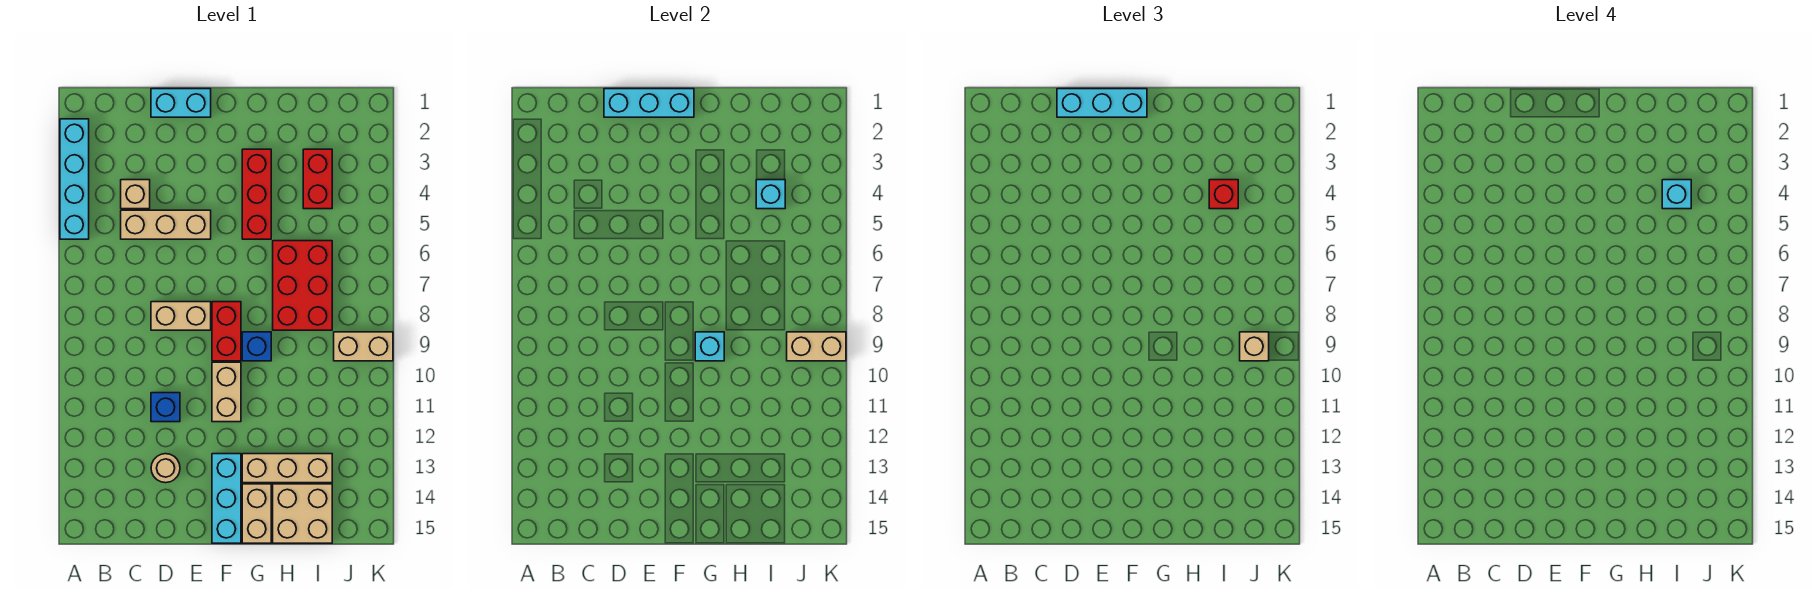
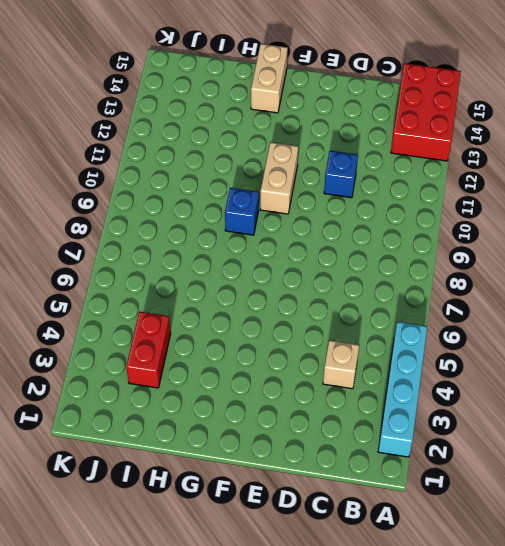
red 2x3 brick [391,63,461,161] -> red 2x3 brick moved to [273,241,332,330]
none -> tan 1x3 brick [121,210,211,239]
none -> cyan 1x2 brick [151,89,211,117]
none -> tan 1x2 brick [151,302,211,330]

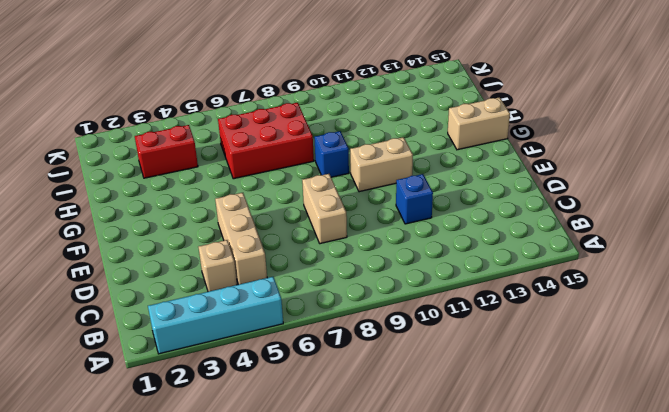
none -> cyan 1x2 brick [151,89,211,117]
none -> tan 1x1 round brick [151,454,180,483]
none -> red 1x2 brick [212,302,241,361]

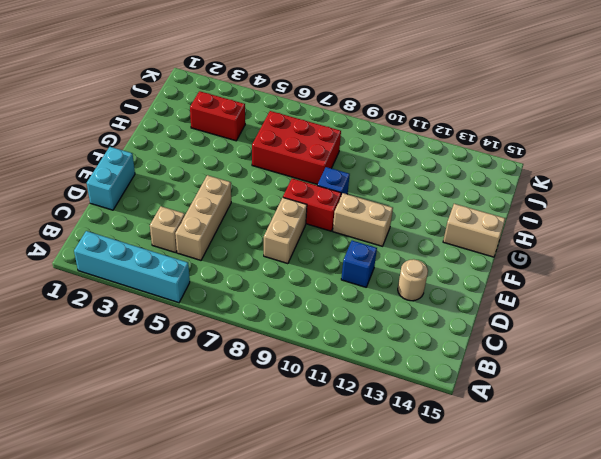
none -> cyan 1x3 brick [212,454,241,543]
none -> red 1x3 brick [242,149,271,239]
none -> tan 1x3 brick [242,454,332,483]

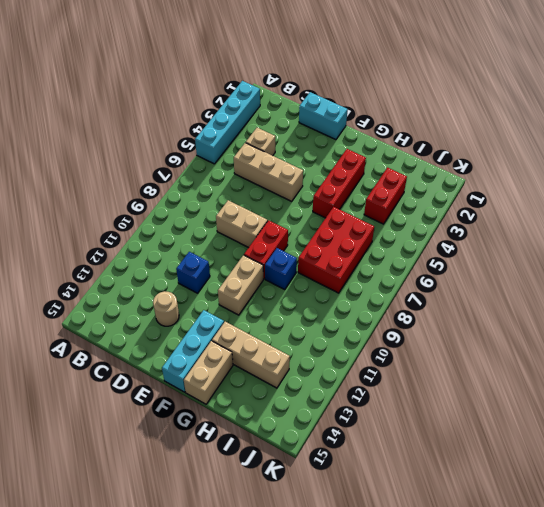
none -> tan 2x2 brick [273,484,332,543]
none -> tan 1x2 brick [334,332,393,361]
none -> cyan 1x3 brick [604,89,694,117]

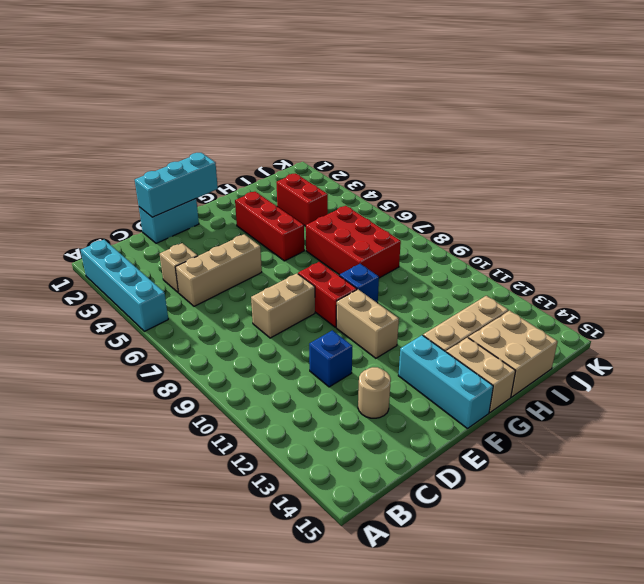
none -> tan 1x2 brick [334,332,393,361]
none -> cyan 1x1 brick [695,332,724,361]
none -> cyan 1x1 brick [756,180,785,209]

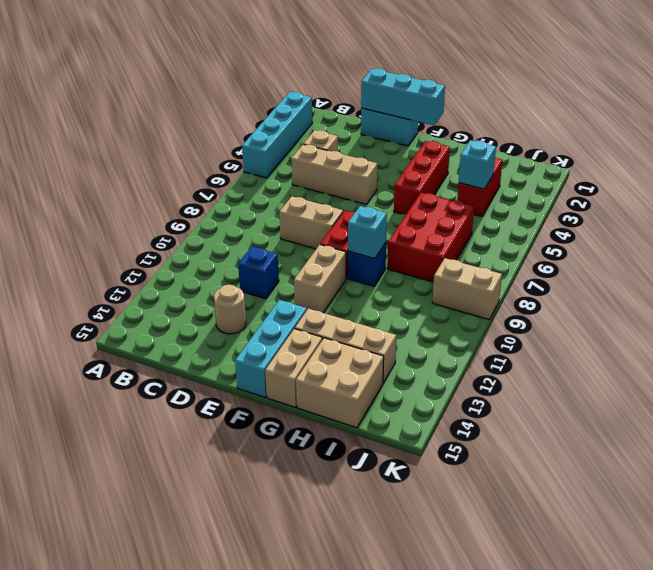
none -> tan 1x2 brick [787,332,846,361]
none -> cyan 1x3 brick [1057,89,1147,117]
none -> red 1x1 brick [1209,180,1238,209]

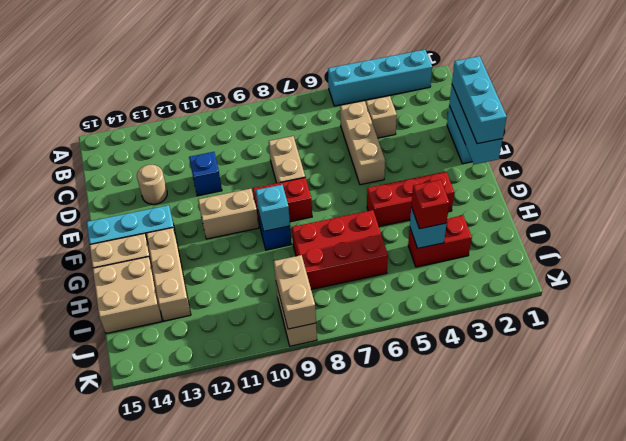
none -> tan 1x1 brick [1240,332,1269,361]
none -> cyan 1x1 brick [1662,180,1691,209]

